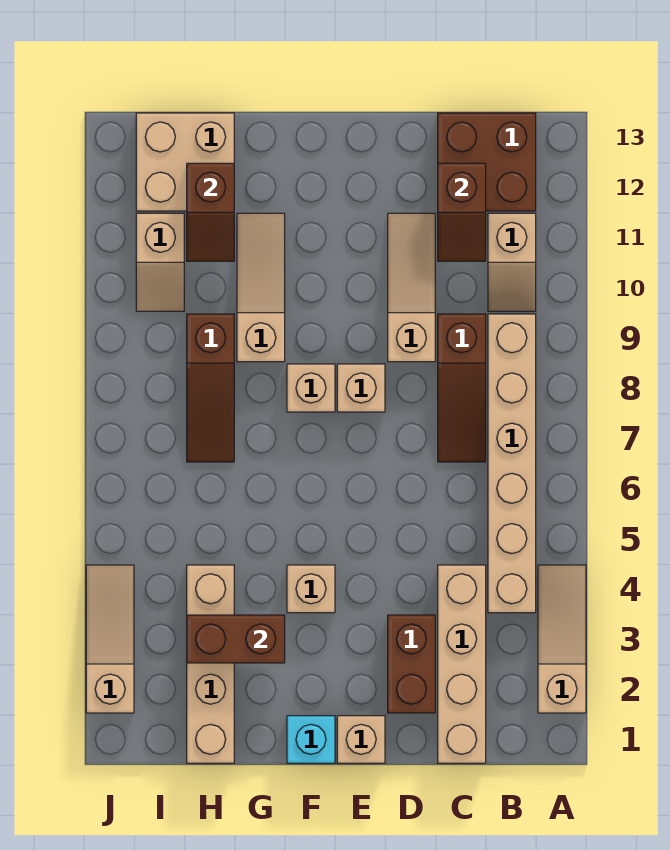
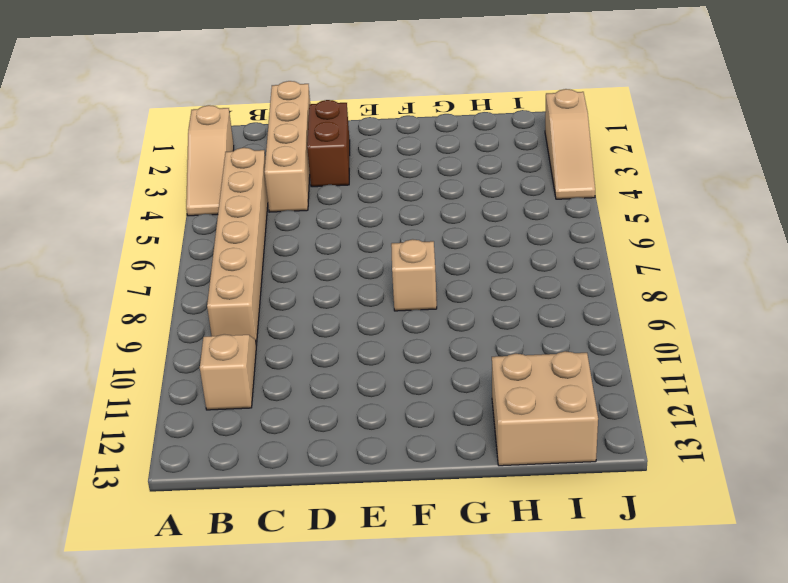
none -> brown 2x2 brick [438,113,536,211]
none -> brown 1x3 slope [438,314,486,462]
none -> tan 1x3 slope [388,213,435,362]

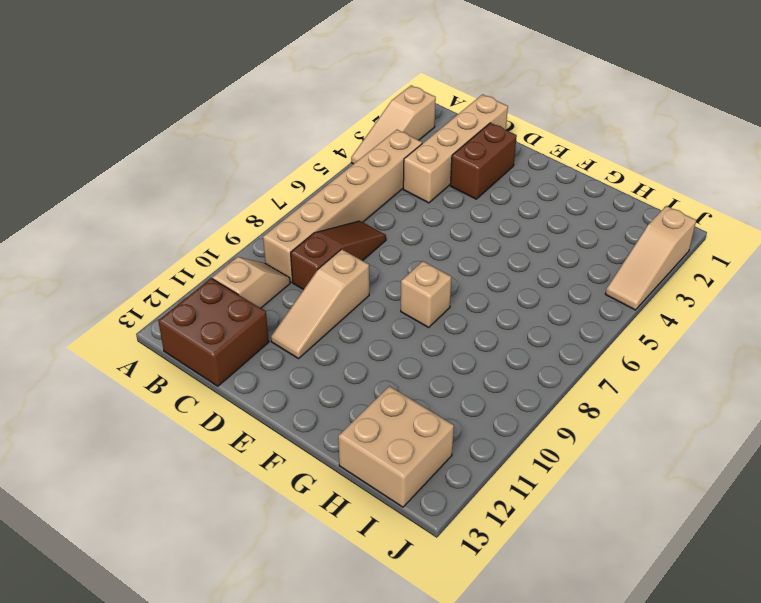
none -> tan 1x1 brick [337,716,385,763]
none -> tan 1x1 brick [337,364,385,412]
none -> cyan 1x1 brick [287,716,335,763]

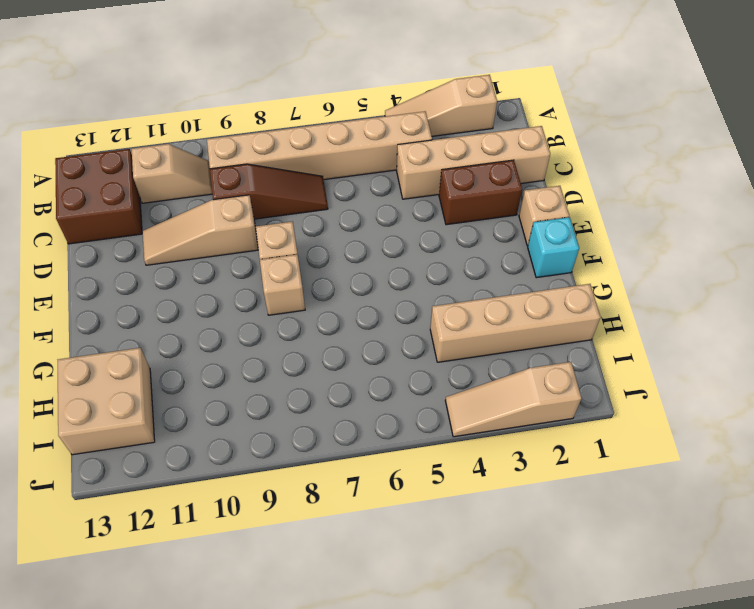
none -> tan 1x1 brick [287,565,335,613]
none -> tan 1x3 slope [237,213,285,362]
none -> brown 1x3 slope [187,314,234,462]

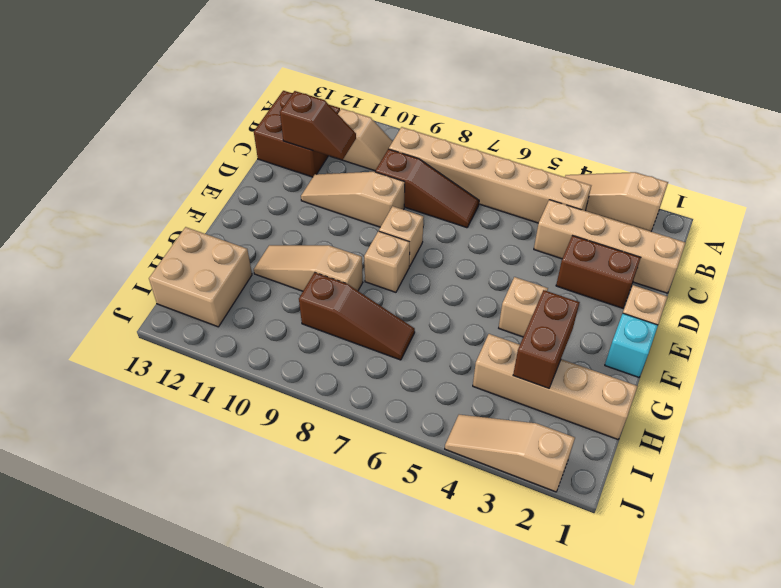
none -> tan 1x2 slope [136,213,184,311]
none -> brown 1x2 slope [187,163,234,261]

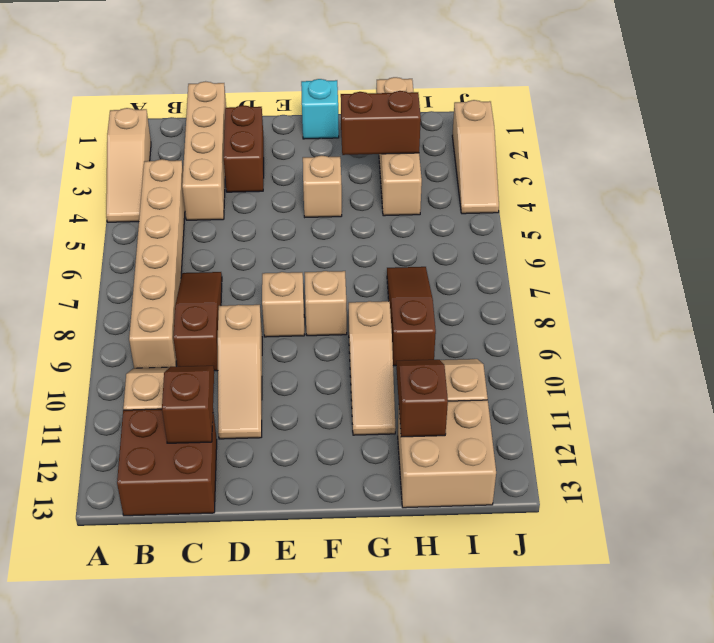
none -> tan 1x1 brick [337,716,385,763]

